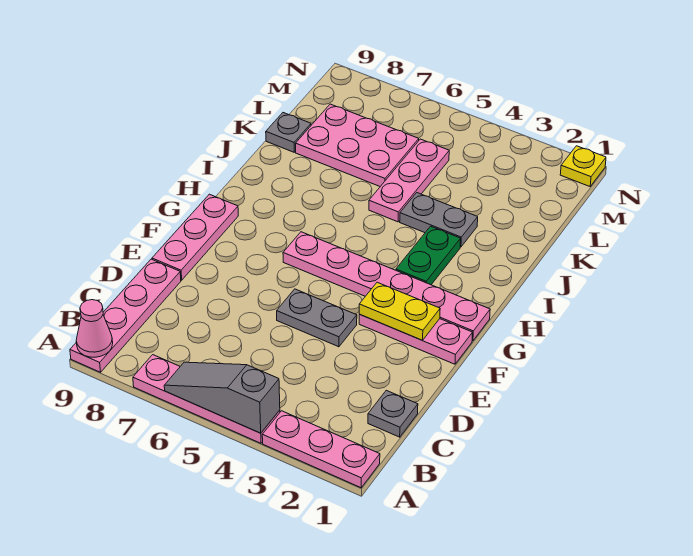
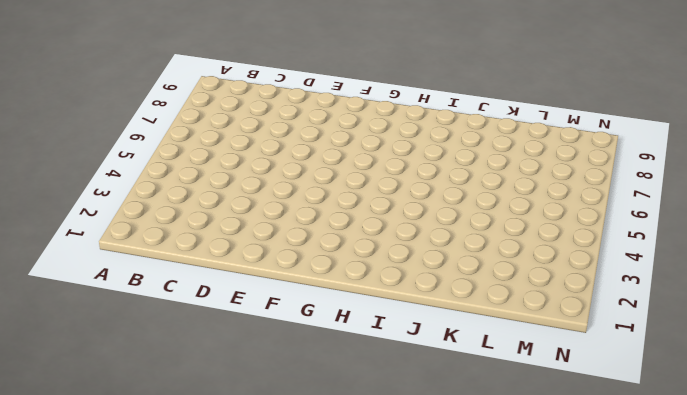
none -> pink 1x3 plate [262,411,380,488]
none -> pink 1x4 plate [133,355,280,443]
none -> pink 1x4 plate [70,259,181,372]

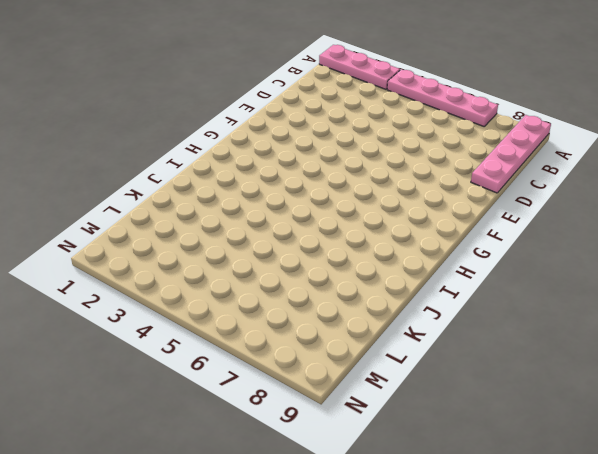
none -> grey 1x1 plate [368,390,418,437]
none -> grey 1x2 plate [277,289,357,347]
none -> pink 1x3 plate [152,194,238,280]

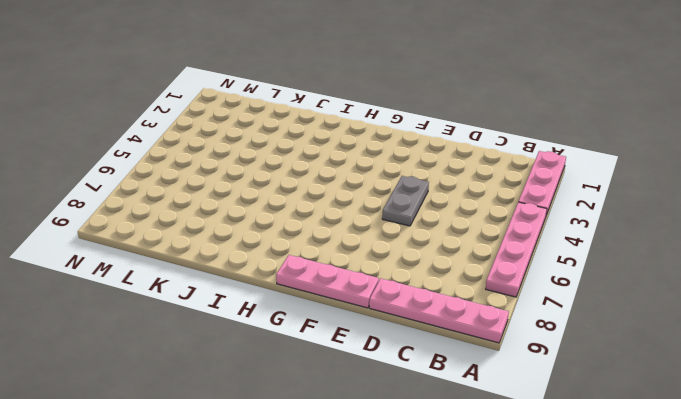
none -> grey 1x1 plate [368,390,418,437]
none -> pink 1x3 plate [359,314,473,364]
none -> pink 1x6 plate [283,232,490,341]

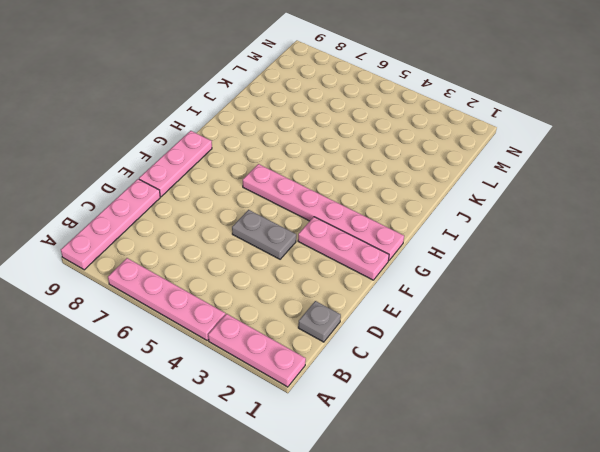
none -> green 1x2 plate [396,226,461,285]
none -> grey 1x2 plate [400,193,478,247]
none -> pink 1x3 plate [369,139,449,222]

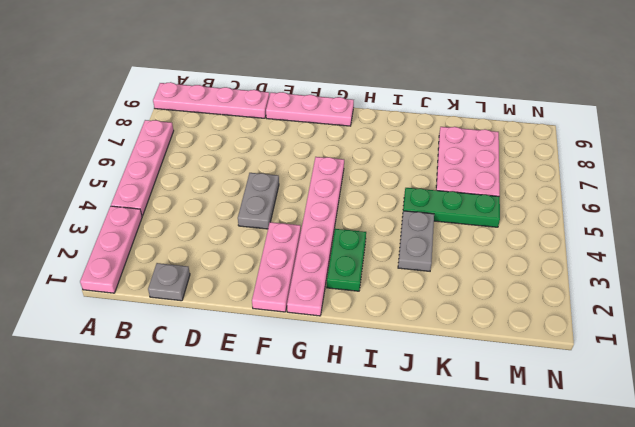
green 1x2 plate [327,229,366,291] -> green 1x2 plate turned to [396,226,461,285]
green 1x3 plate [403,188,500,227] -> pink 1x3 plate [369,139,449,222]
none -> grey 1x1 plate [266,113,311,152]
none -> yellow 1x1 plate [560,146,606,186]
none -> grey 1x3 slope [164,362,280,433]

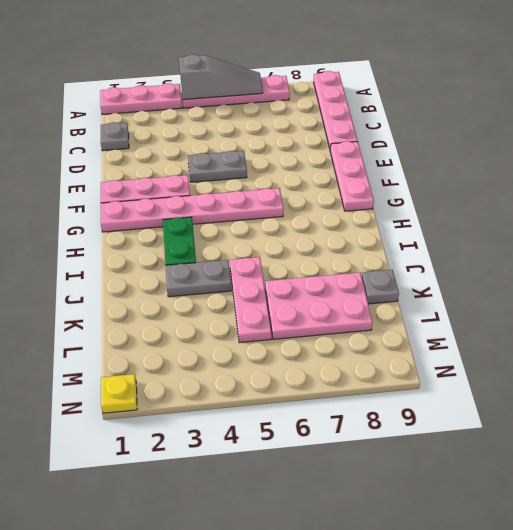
none -> pink 1x1 cone [76,300,113,357]
none -> yellow 1x2 plate [359,282,440,340]

